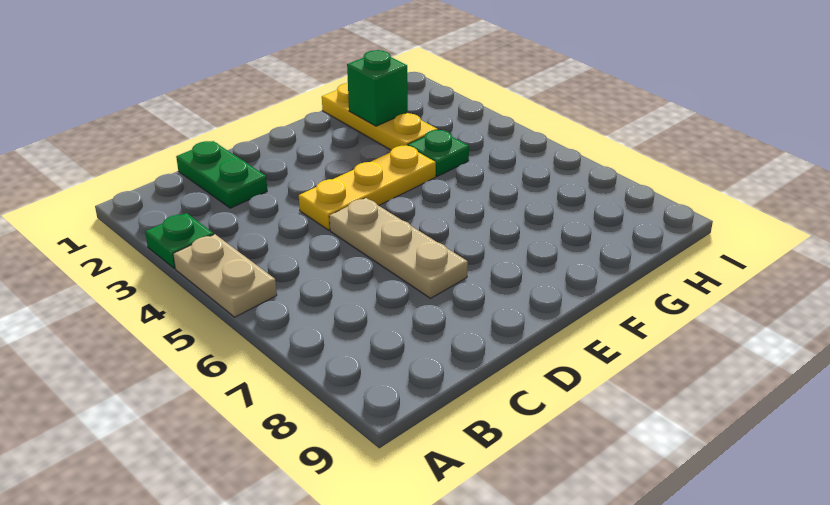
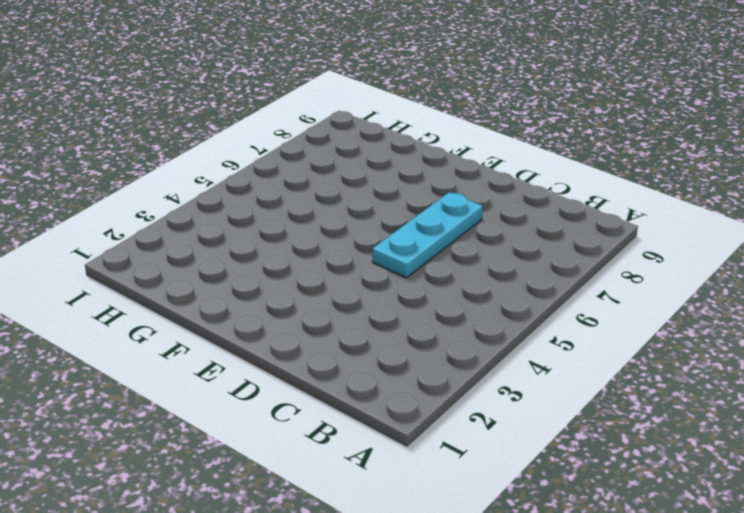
cyan 1x3 plate [373,192,483,278] -> tan 1x3 plate [329,198,468,298]
none -> green 1x1 plate [145,213,214,269]
none -> tan 1x2 plate [173,234,277,317]

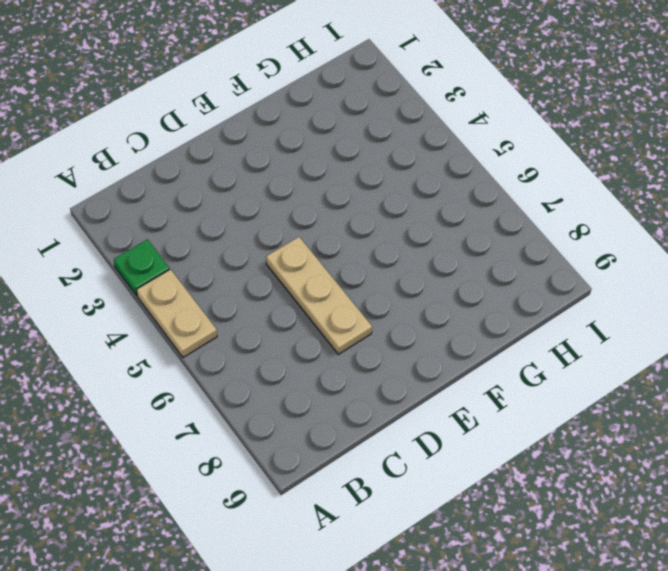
none -> green 1x2 plate [176,141,267,208]
none -> yellow 1x3 plate [299,146,436,230]

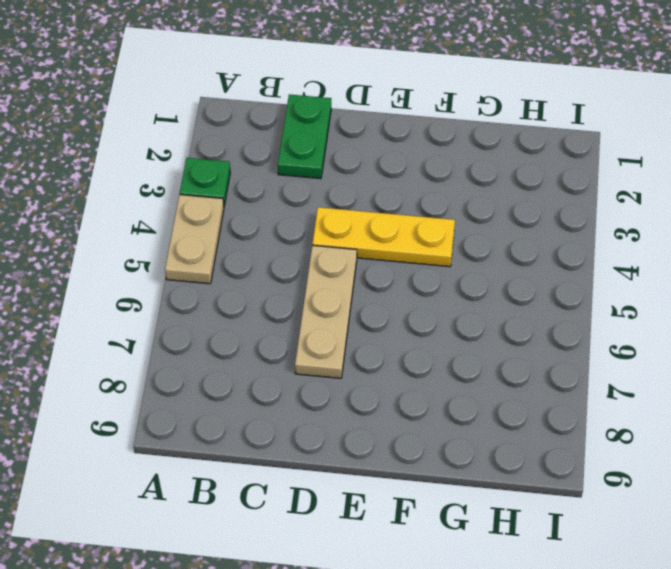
none -> yellow 1x3 plate [322,83,438,150]
none -> green 1x1 plate [408,130,469,176]

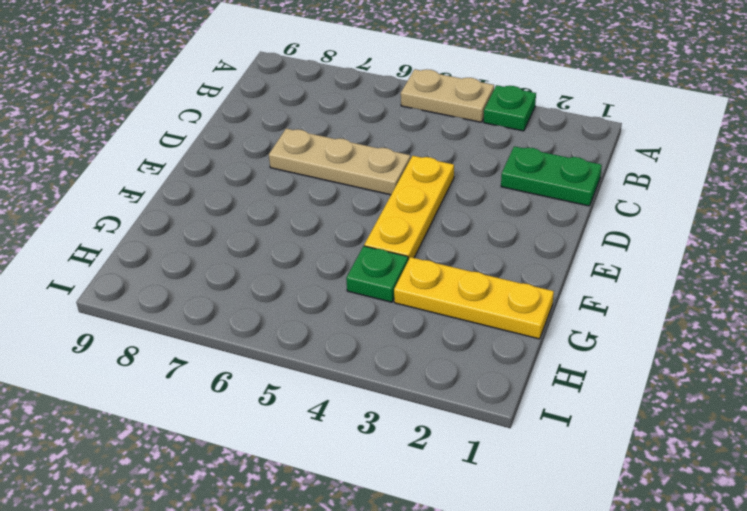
none -> green 1x1 brick [347,50,408,126]

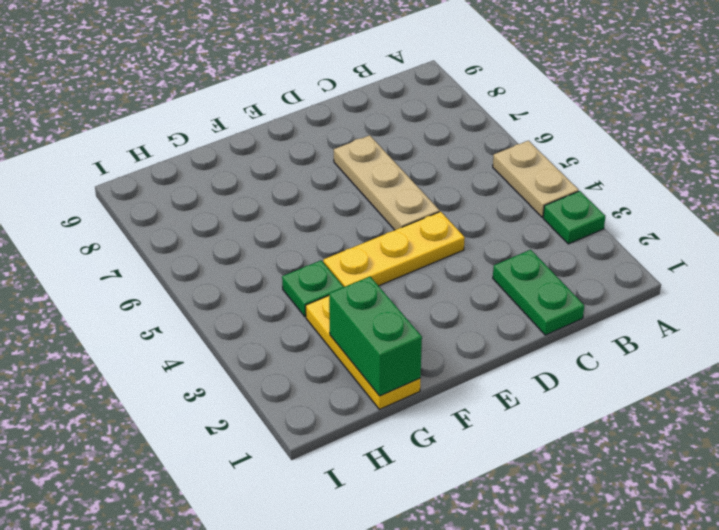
green 1x2 brick [329,277,422,396] -> green 1x1 brick [347,50,408,126]

